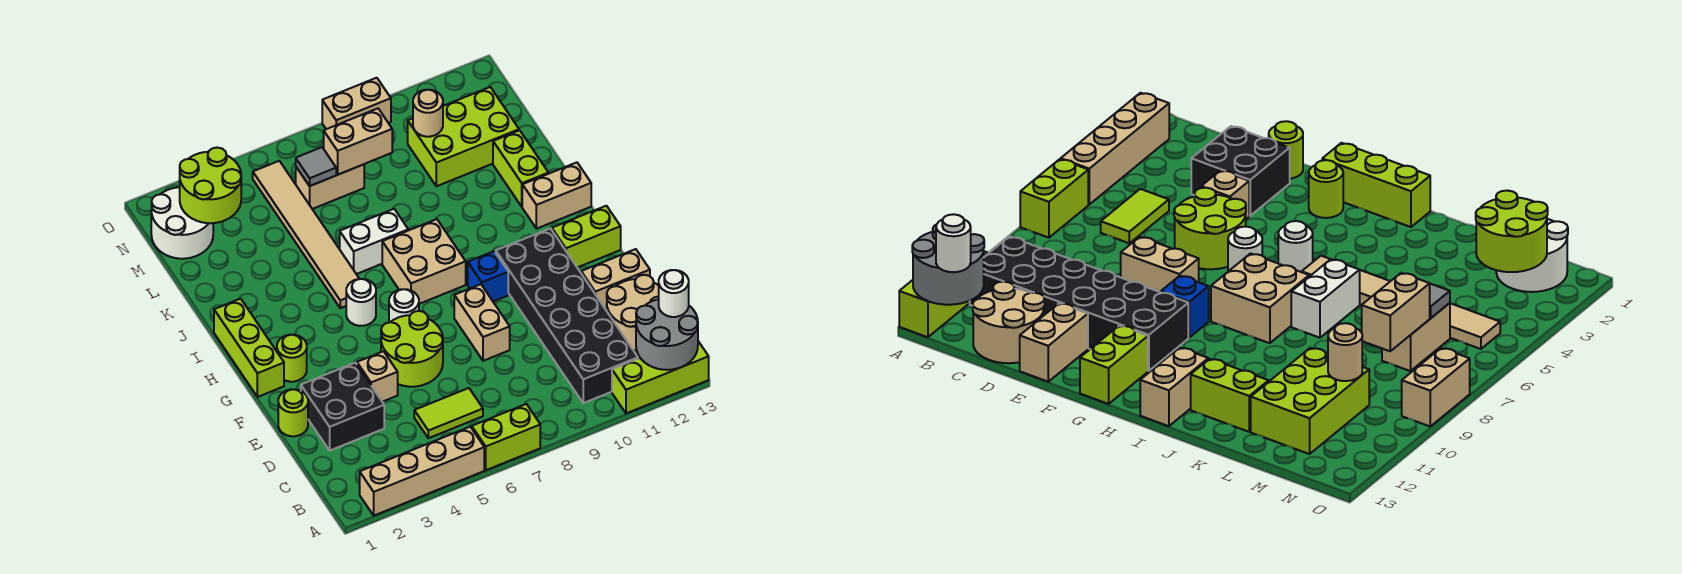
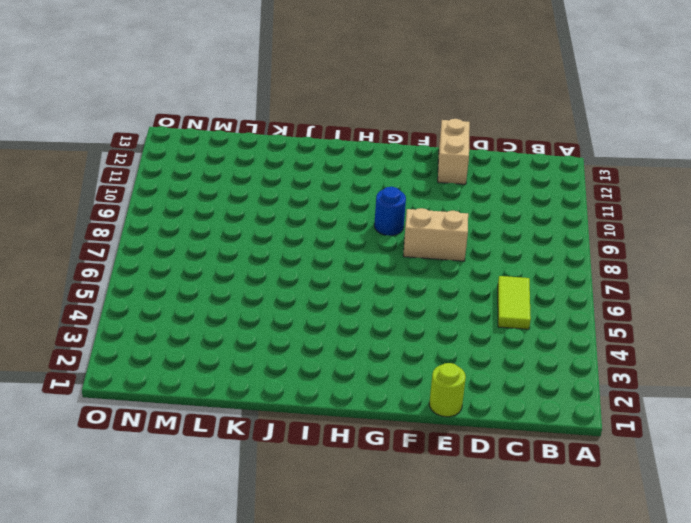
blue 1x1 round brick [374,187,406,236] -> blue 1x1 brick [468,251,508,302]
none -> tan 1x4 brick [360,427,484,516]
none -> lime 1x2 brick [472,404,540,470]
none -> lime 1x3 brick [612,341,709,413]
none -> black 2x6 brick [496,228,638,403]

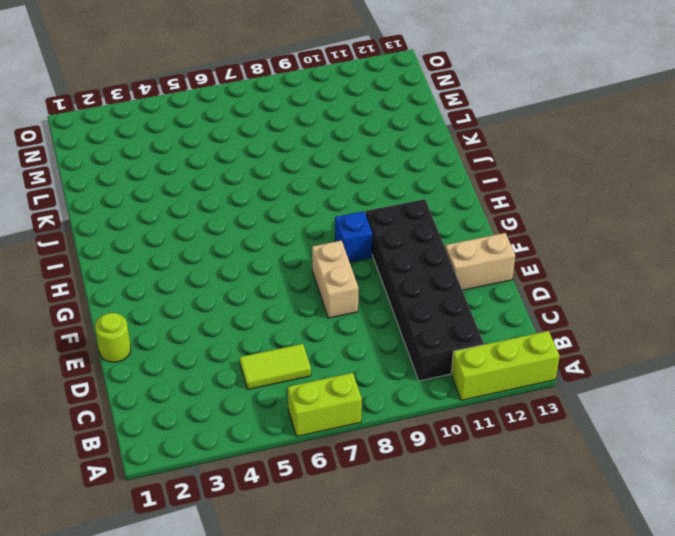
none -> tan 1x4 brick [360,427,484,516]
none -> tan 2x2 round brick [607,275,659,351]
none -> black 2x2 brick [301,363,384,450]
none -> tan 1x1 brick [357,351,398,402]

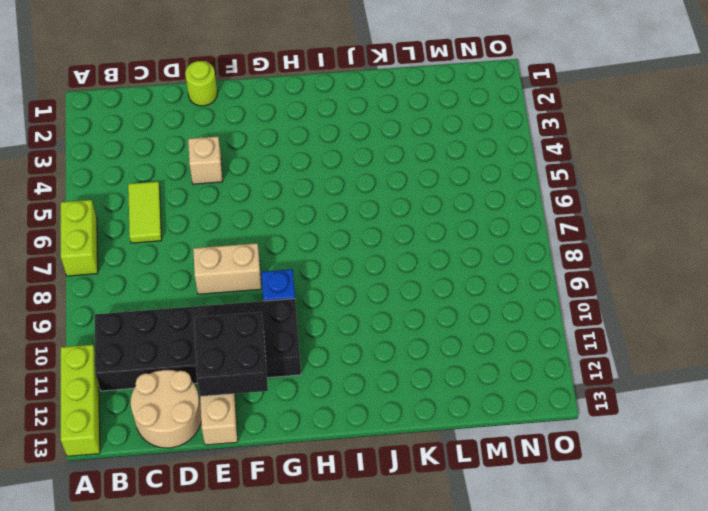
black 2x2 brick [194,312,268,396] -> black 2x2 brick moved to [301,363,384,450]
none -> tan 1x4 brick [360,427,484,516]
none -> lime 2x2 round brick [381,311,443,387]
none -> lime 1x3 brick [214,299,284,397]
none -> lime 1x1 round brick [277,335,307,382]

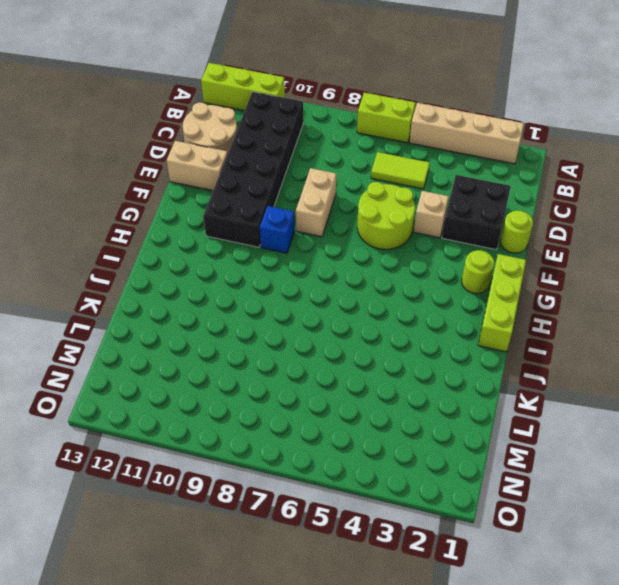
none -> white 1x1 round brick [389,289,419,323]
none -> lime 1x2 brick [552,206,621,268]
none -> white 1x1 round brick [346,279,376,326]
none -> tan 2x2 brick [382,219,466,304]

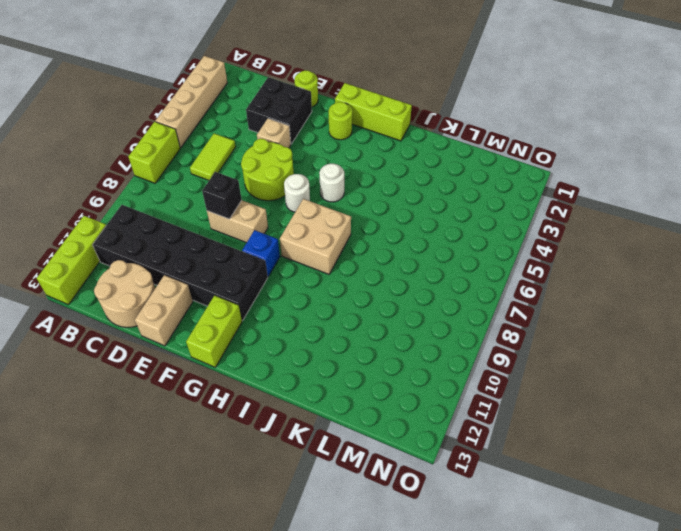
black 1x1 brick [202,172,242,219] -> none
none -> tan 1x6 tile [253,161,359,308]
none -> tan 1x2 brick [522,163,591,229]
none -> white 1x2 brick [340,209,408,274]
none -> lime 1x2 brick [493,130,548,207]

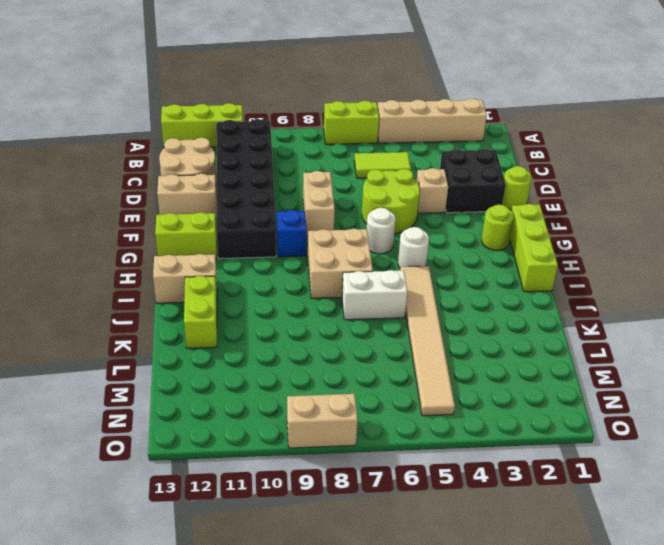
none -> lime 2x3 brick [408,87,519,186]
none -> white 2x2 round brick [151,187,213,259]
none -> tan 1x2 brick [296,164,364,209]
none -> grey 2x2 round brick [636,299,698,370]

